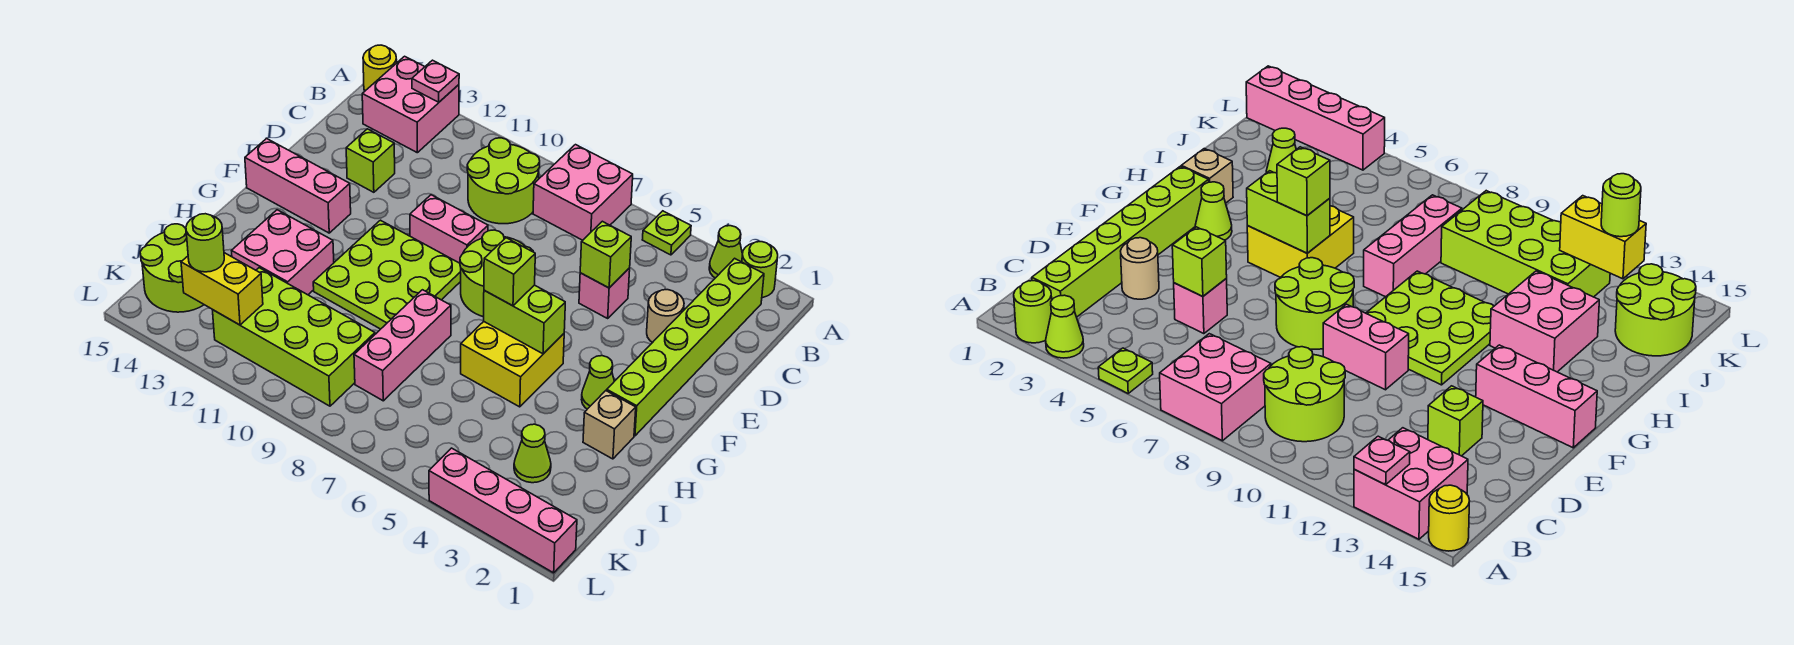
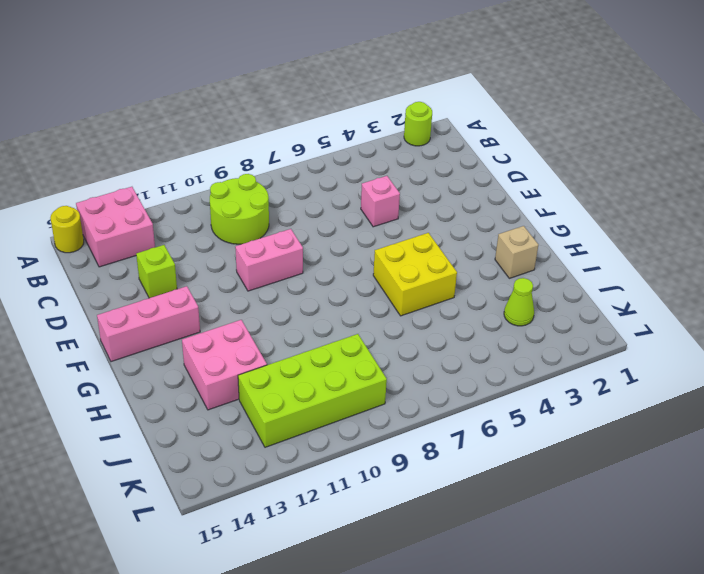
none -> lime 1x1 cone [709,226,742,278]
none -> lime 1x1 plate [642,211,691,255]
none -> pink 2x2 brick [533,145,633,240]
none -> lime 1x6 brick [607,258,764,436]

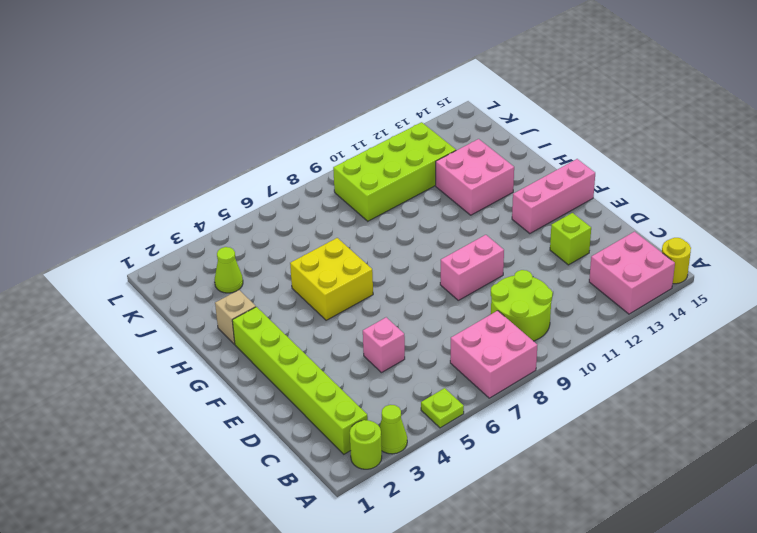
none -> tan 1x1 round brick [647,290,684,343]
none -> lime 2x2 round brick [460,230,533,317]
none -> lime 3x3 plate [313,220,461,329]
none -> lime 1x1 cone [582,356,614,409]

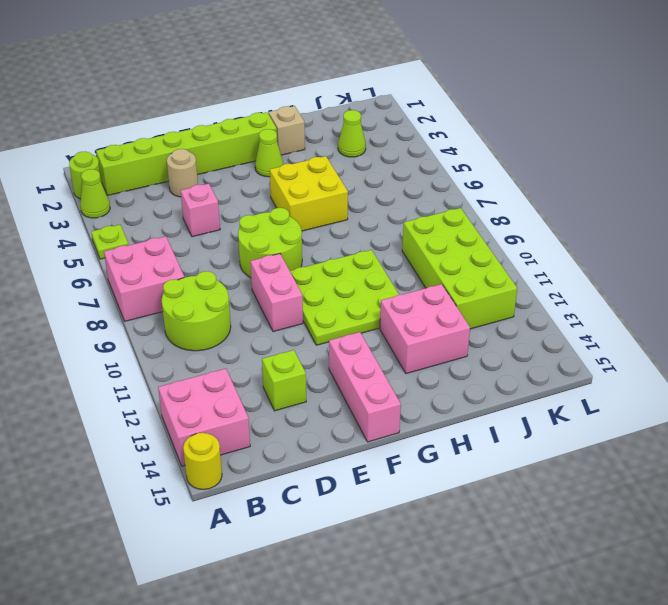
none -> pink 1x3 brick [354,290,451,401]
none -> lime 2x2 round brick [140,224,204,312]
none -> pink 1x4 brick [429,448,577,573]
none -> pink 1x1 plate [412,60,459,102]

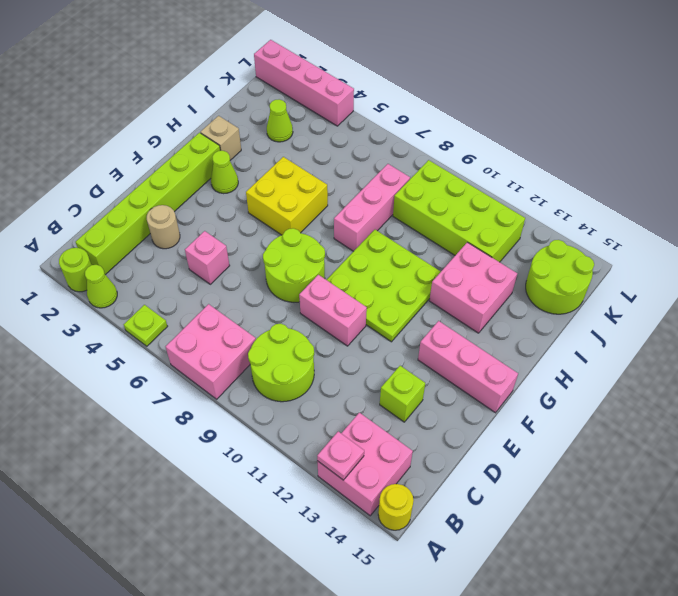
none -> lime 1x1 brick [580,221,631,288]
none -> lime 1x2 brick [484,285,565,354]
none -> yellow 1x2 brick [181,253,263,325]
none -> lime 1x1 brick [484,238,535,306]

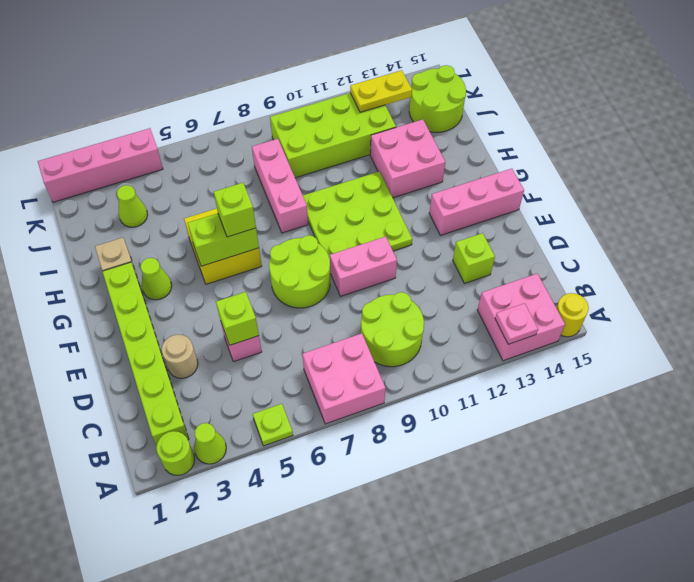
yellow 1x2 plate [350,70,412,112] -> yellow 1x2 brick [181,253,263,325]
none -> lime 1x1 round brick [186,214,224,272]

